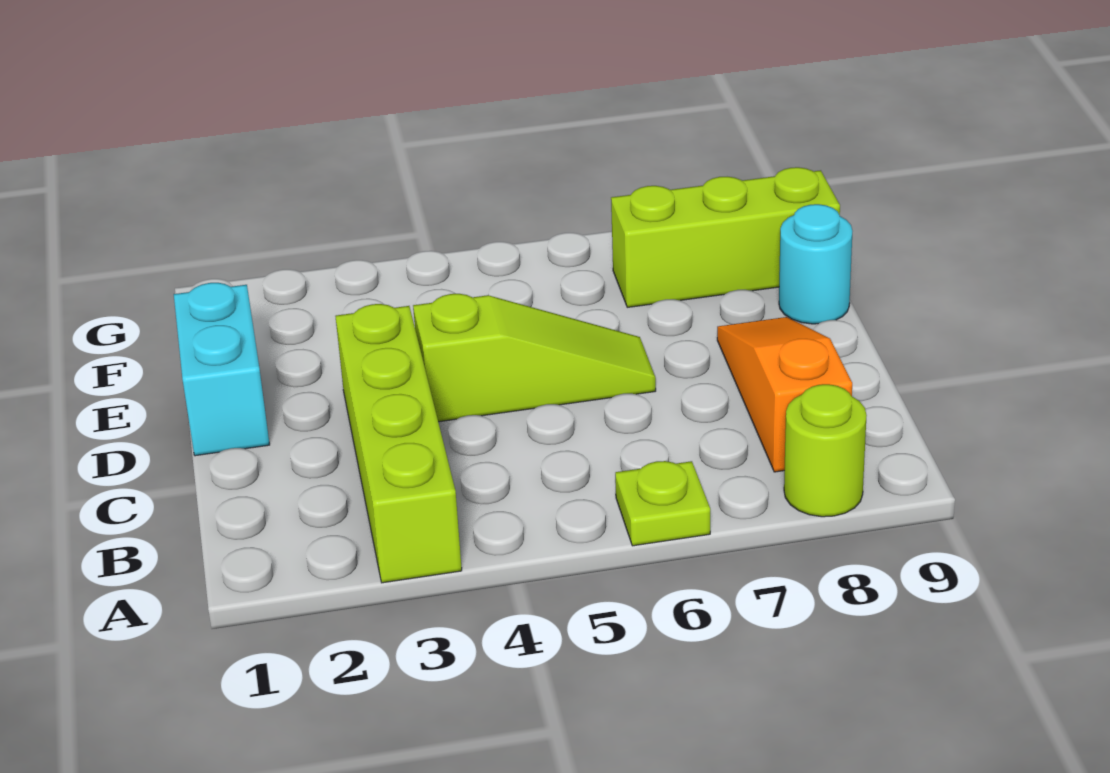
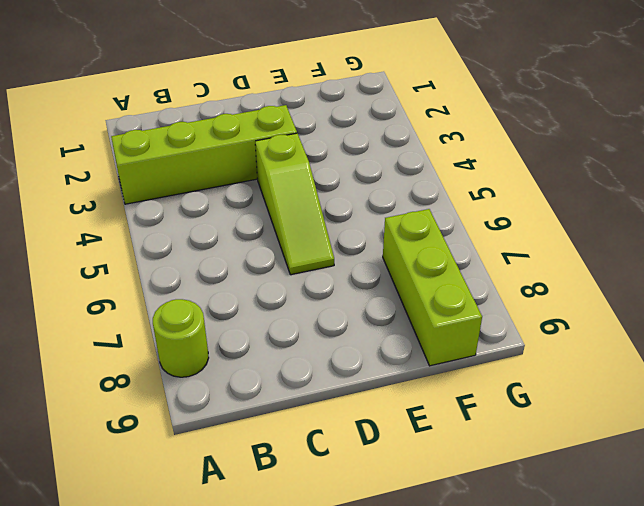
none -> lime 1x1 plate [615,461,710,546]
none -> orange 1x3 slope [717,317,852,472]

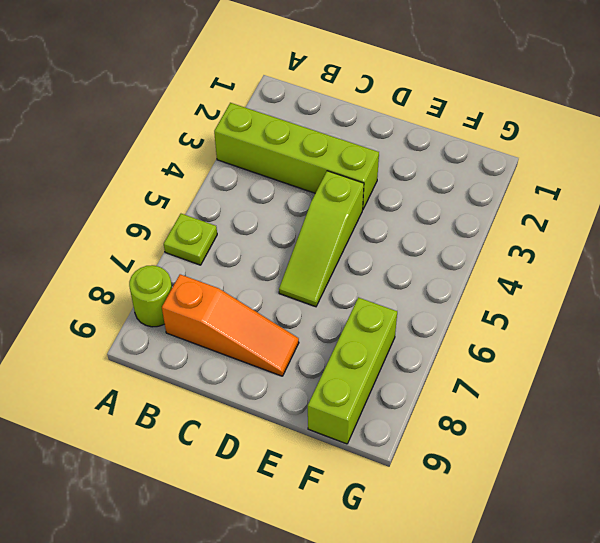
none -> cyan 1x2 brick [174,283,270,456]
none -> cyan 1x1 round brick [779,204,852,324]

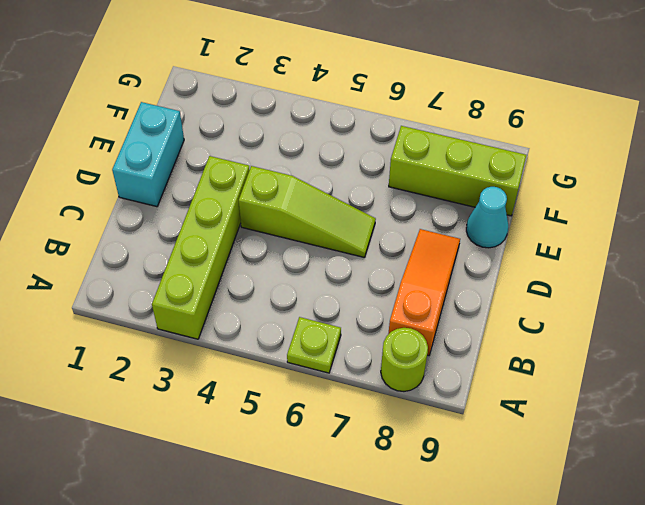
cyan 1x1 cone [466,187,508,248] -> cyan 1x1 round brick [779,204,852,324]

